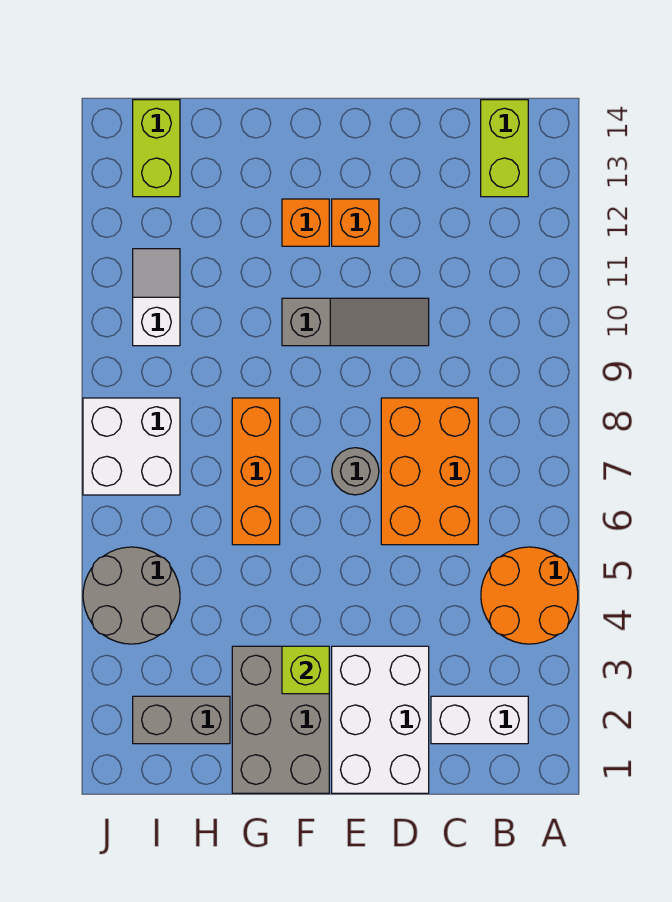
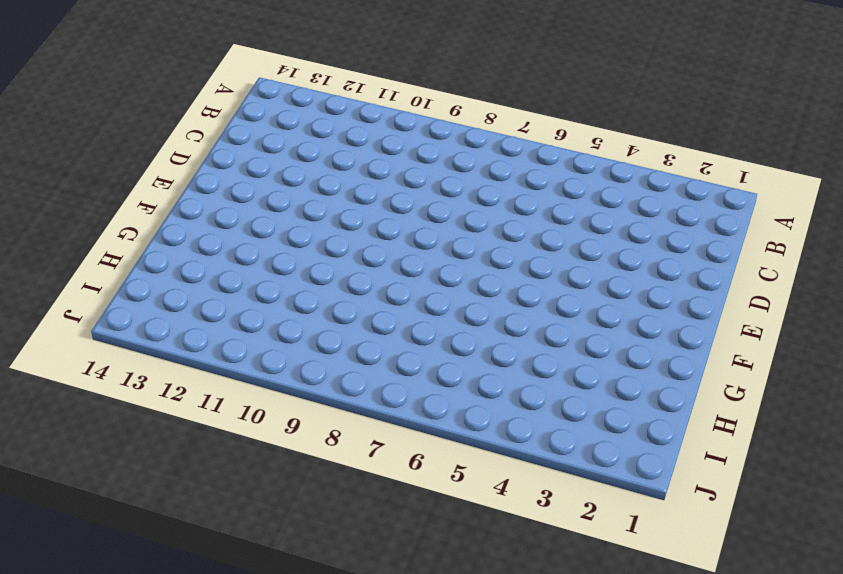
none -> orange 2x2 round brick [481,547,578,644]
none -> white 1x2 brick [431,696,528,744]
none -> lime 1x2 brick [481,100,528,197]

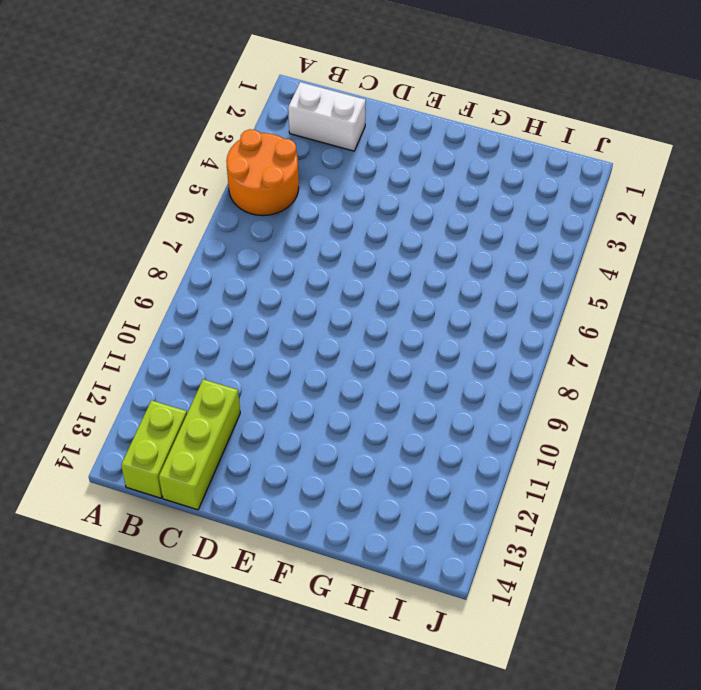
lime 1x3 brick [159,379,240,510] -> none
none -> orange 2x3 brick [381,398,478,545]
none -> white 2x3 brick [332,646,429,793]
none -> grey 1x3 slope [282,298,429,346]

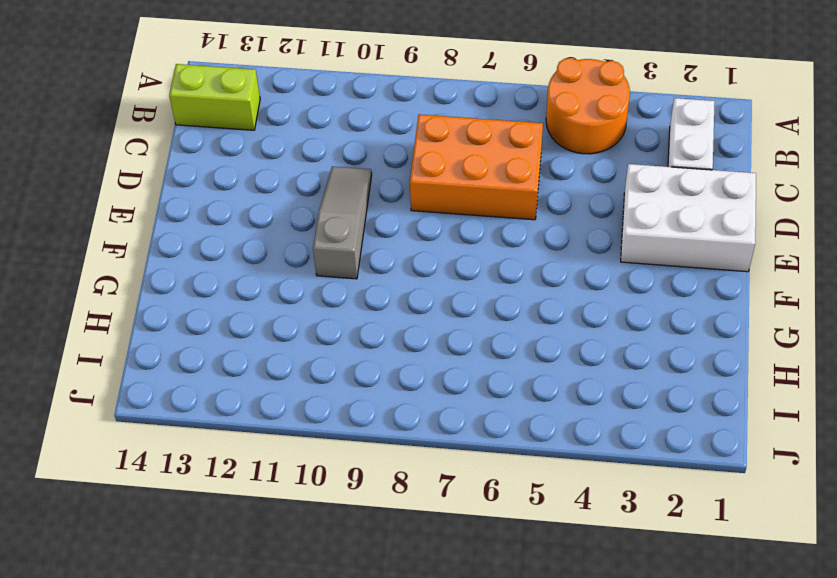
none -> grey 1x1 round brick [332,448,379,495]
none -> orange 1x1 brick [332,199,379,246]
none -> grey 2x3 brick [232,646,329,793]

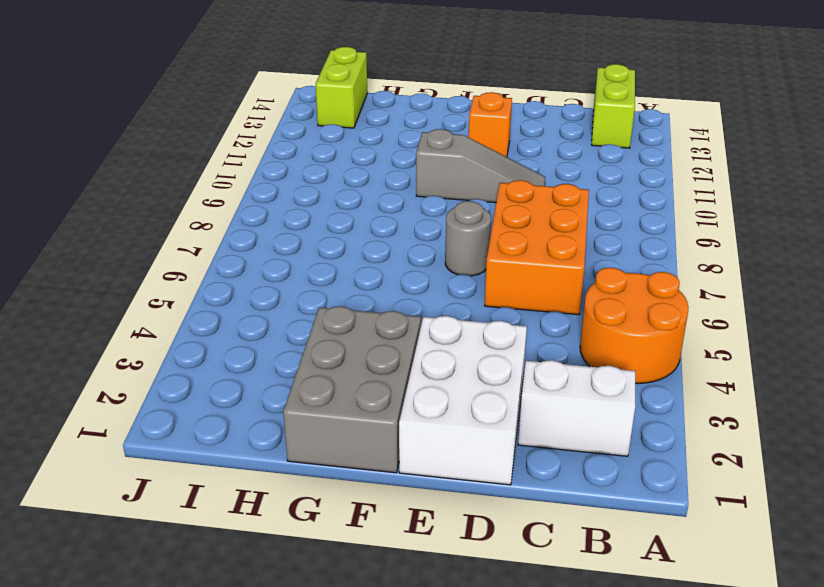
none -> orange 1x1 brick [282,199,329,246]
none -> orange 1x3 brick [232,398,280,545]
none -> grey 1x2 brick [133,696,230,744]

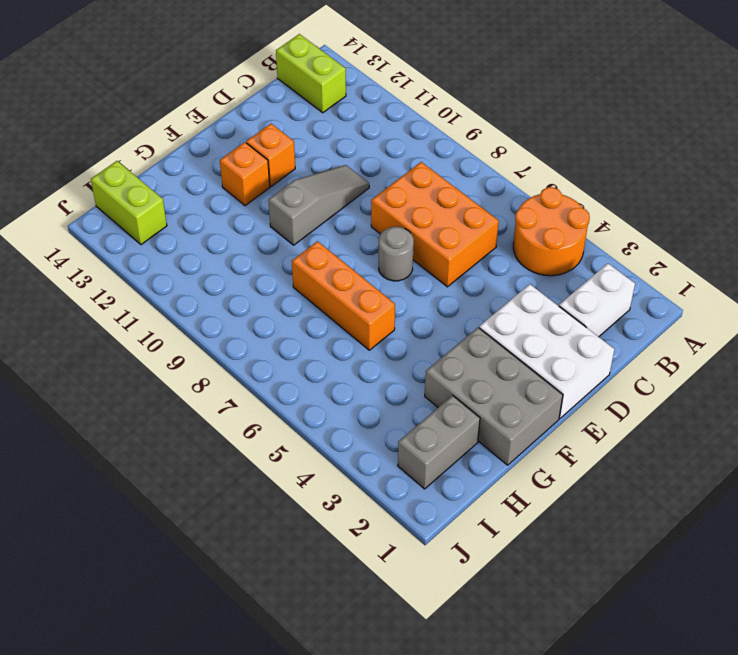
none -> grey 2x2 round brick [83,547,180,644]
none -> white 2x2 brick [83,398,180,495]
none -> white 1x2 slope [133,249,180,346]

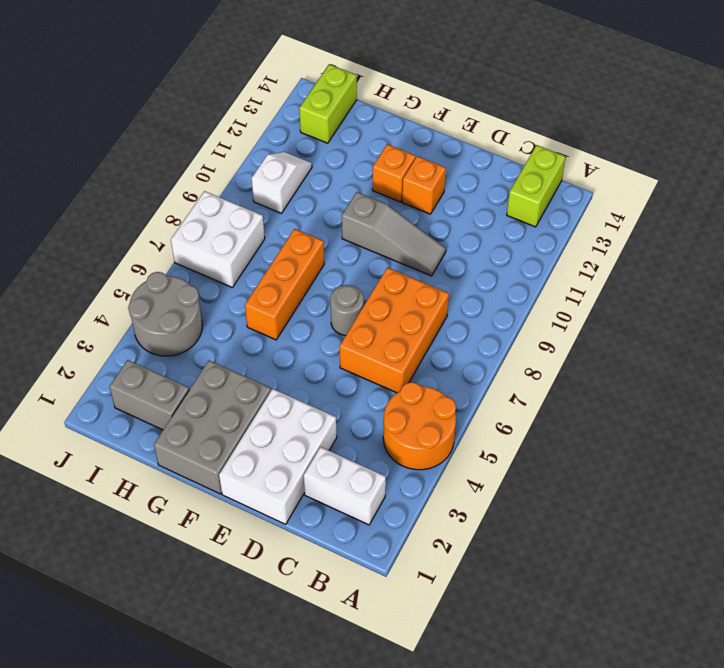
none -> lime 1x1 brick [282,646,329,694]

